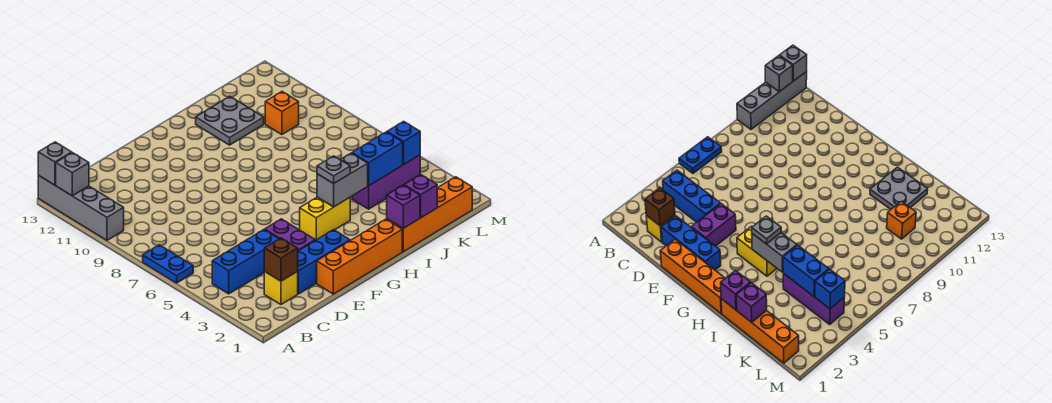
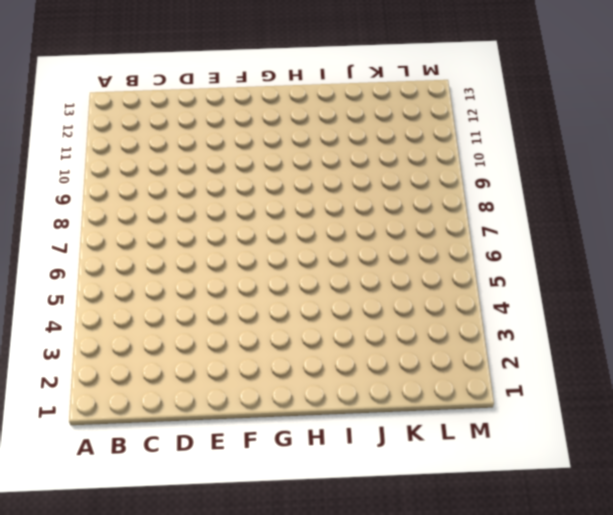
none -> blue 1x2 plate [143,245,193,283]
none -> grey 1x4 brick [38,176,124,240]
none -> blue 1x3 brick [212,230,279,294]

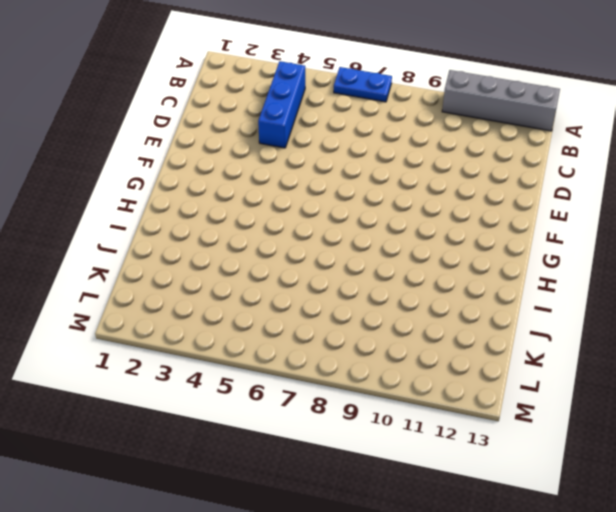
none -> yellow 1x1 brick [264,271,298,304]
none -> blue 1x3 brick [297,230,350,294]
none -> orange 1x4 brick [317,219,402,294]

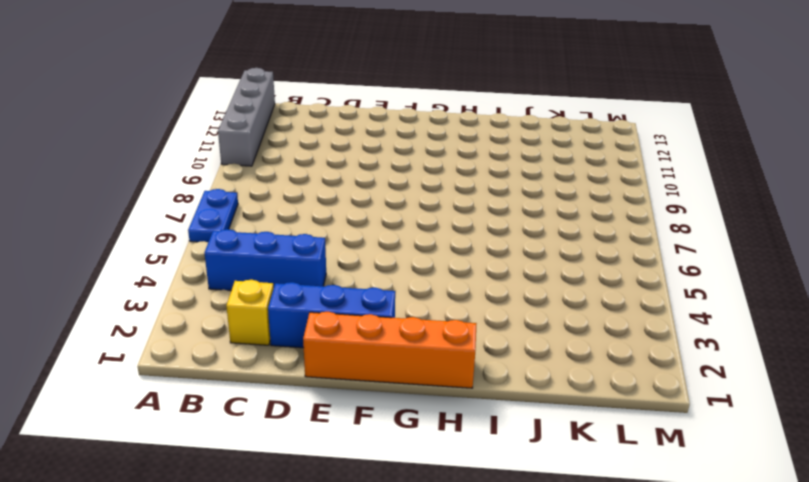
none -> purple 1x2 brick [265,219,315,251]
none -> yellow 1x2 brick [300,197,350,240]
none -> orange 1x4 brick [387,177,472,252]

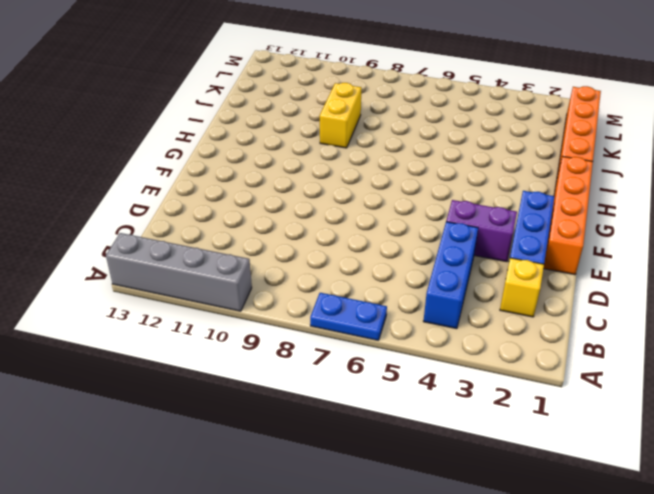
yellow 1x2 brick [320,83,362,148] -> yellow 1x2 brick moved to [300,197,350,240]
none -> grey 2x2 plate [196,96,264,145]
none -> purple 1x3 brick [352,155,420,209]
none -> orange 1x1 brick [265,92,299,135]

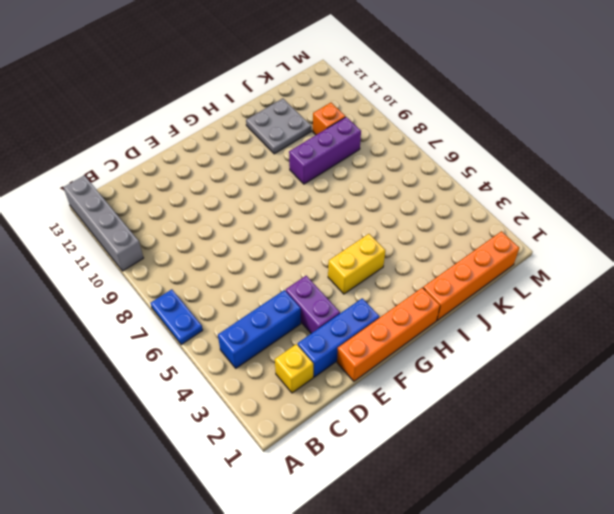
purple 1x3 brick [289,117,361,184] -> purple 1x3 brick moved to [352,155,420,209]
none -> grey 1x1 brick [56,153,89,196]
none -> grey 1x1 brick [38,142,72,185]
none -> brown 1x1 brick [264,238,298,281]

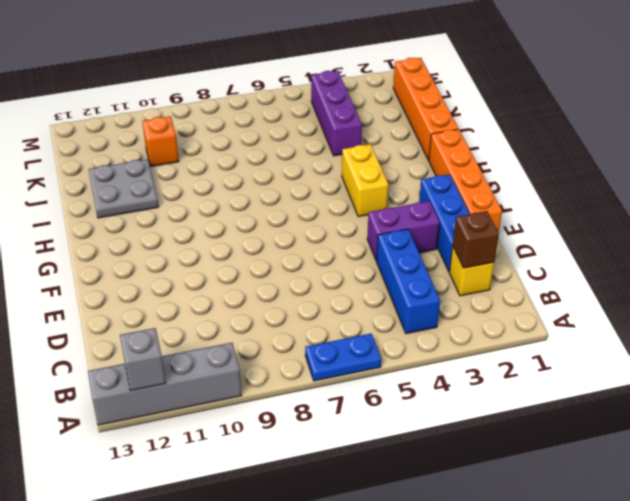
none -> grey 1x1 brick [38,142,72,185]
none -> grey 1x2 brick [317,153,368,207]
none -> purple 1x1 brick [387,185,420,228]

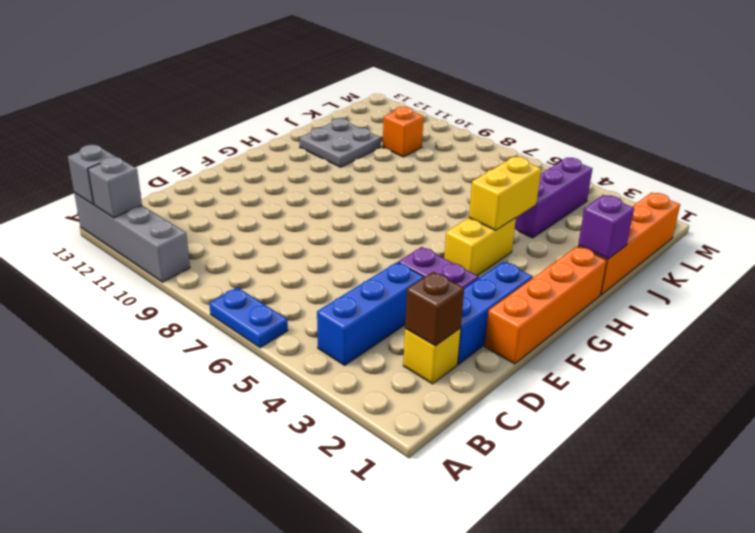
yellow 1x2 brick [469,157,541,230] -> grey 1x2 brick [317,153,368,207]
none -> purple 1x1 brick [404,175,437,218]
none -> blue 1x2 brick [352,132,403,186]
none -> blue 1x1 brick [387,121,420,165]

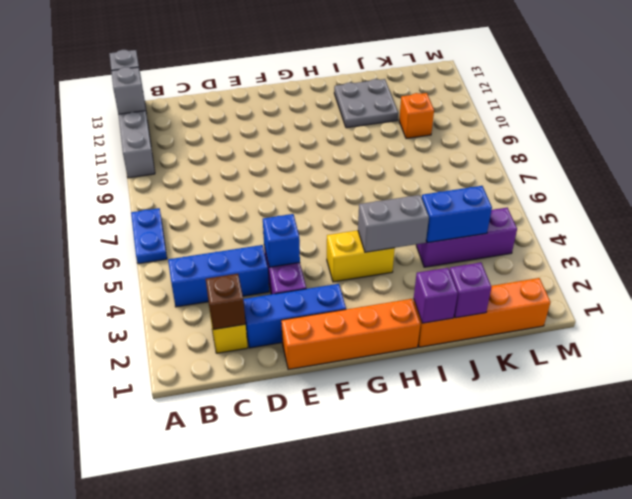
blue 1x1 brick [263,214,300,267] -> blue 1x1 brick moved to [387,121,420,165]
none -> grey 1x1 plate [317,156,350,184]

